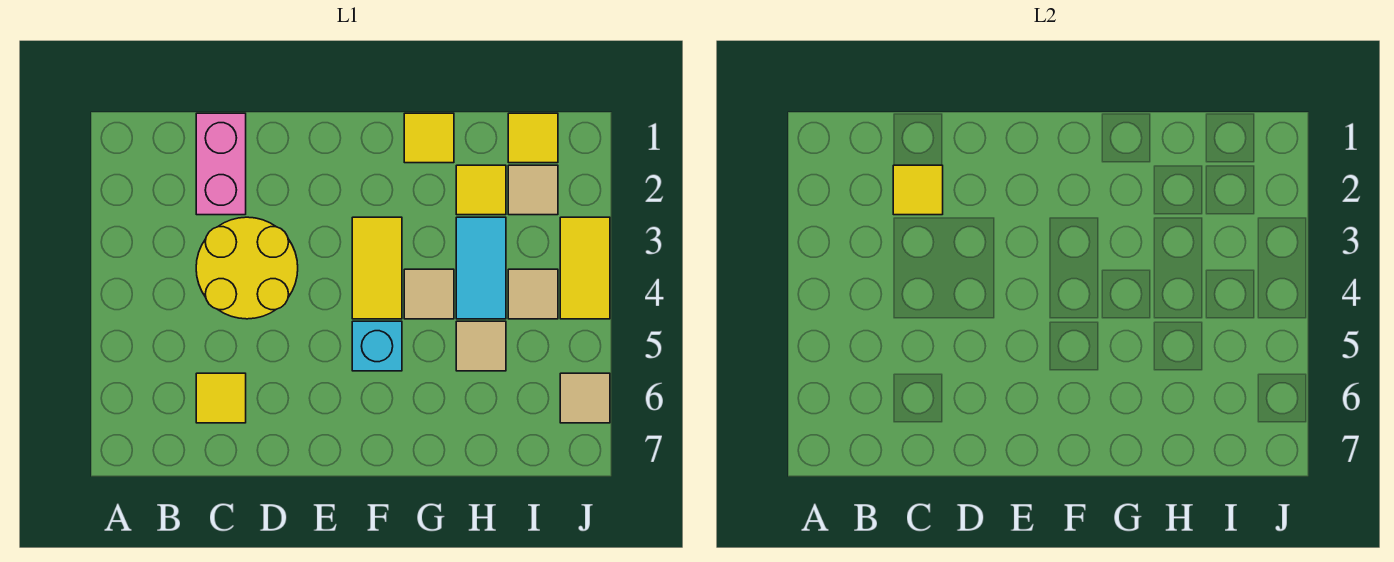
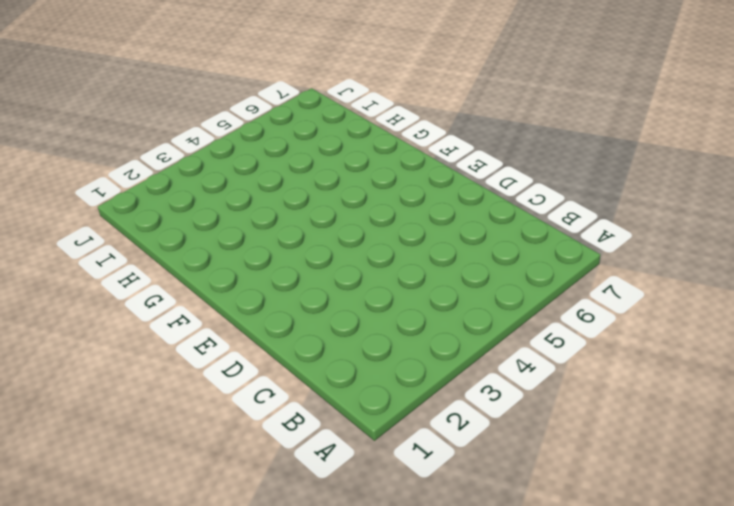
none -> pink 1x2 brick [196,113,246,215]
none -> yellow 2x2 round brick [196,217,298,319]
none -> yellow 1x1 tile [196,373,246,423]

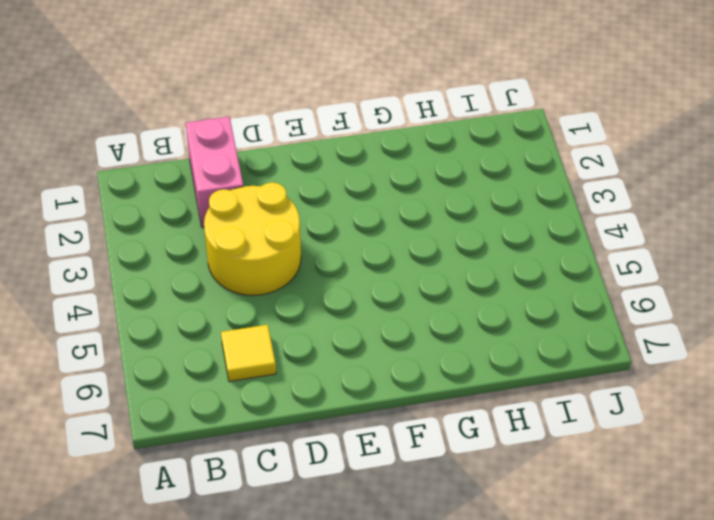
none -> yellow 1x2 tile [352,217,402,319]
none -> cyan 1x1 brick [352,321,402,371]
none -> yellow 1x1 tile [404,113,454,163]

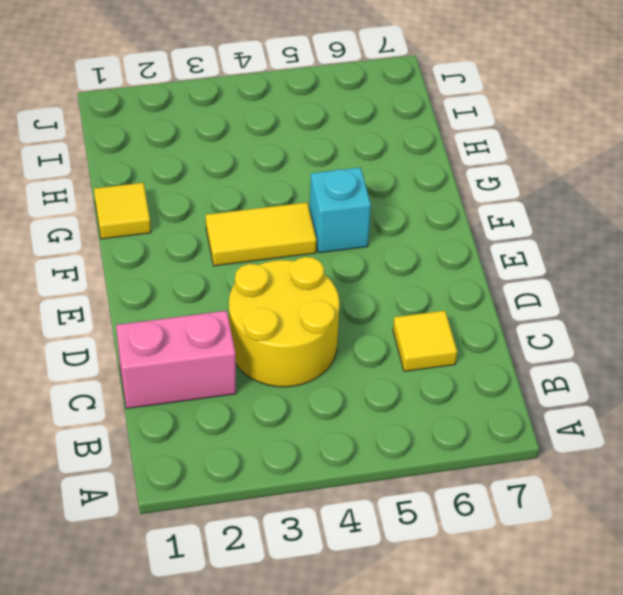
none -> tan 1x1 tile [404,269,454,319]
none -> yellow 1x1 tile [456,165,506,215]
none -> cyan 1x2 tile [456,217,506,319]

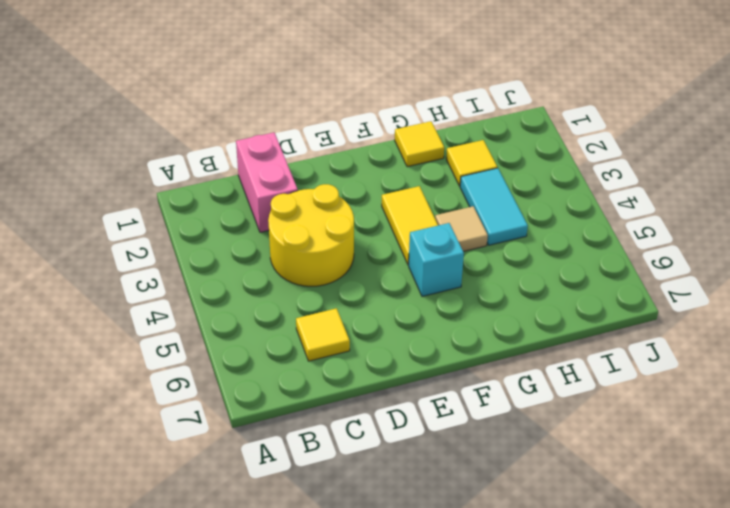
none -> tan 1x1 tile [456,321,506,371]
none -> yellow 1x1 tile [508,113,558,163]
none -> tan 1x1 tile [508,165,558,215]

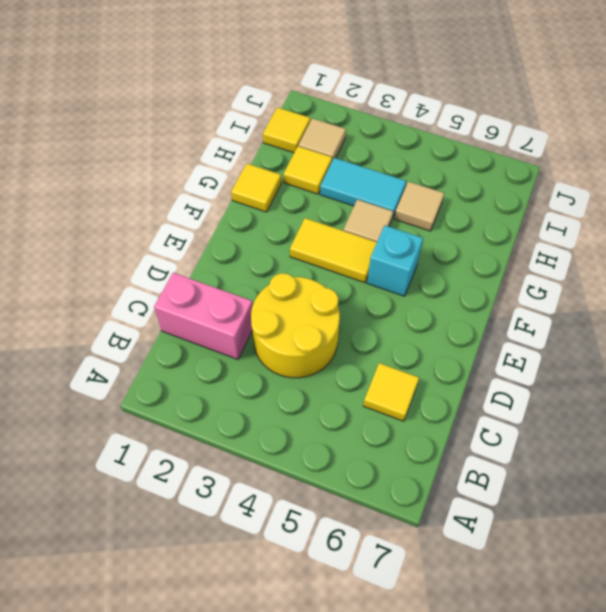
none -> tan 1x1 tile [508,269,558,319]
none -> yellow 1x2 tile [560,217,610,319]
none -> tan 1x1 tile [560,373,610,423]

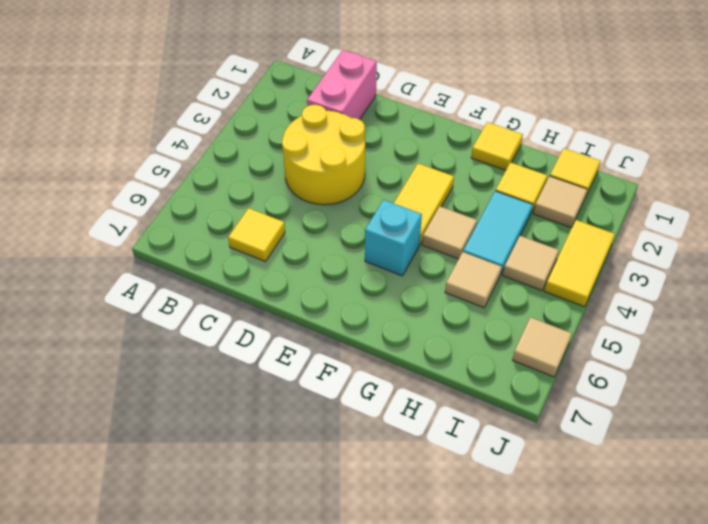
none -> yellow 1x1 tile [893,165,943,215]

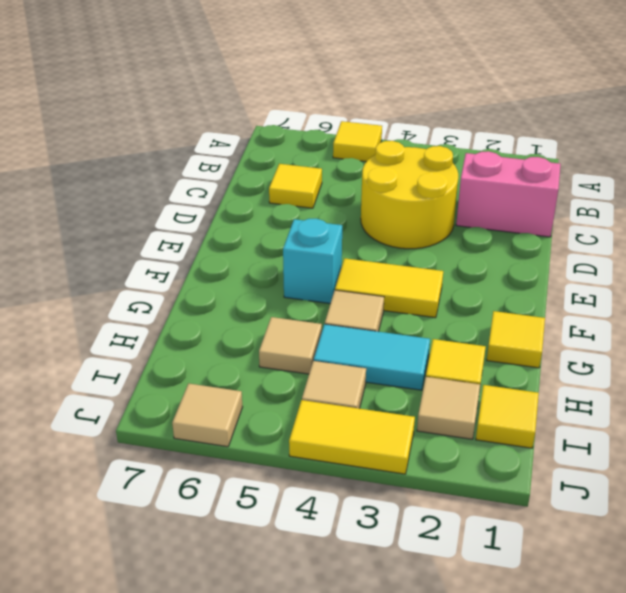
yellow 1x1 tile [333,121,382,162] -> yellow 1x1 tile moved to [893,165,943,215]

